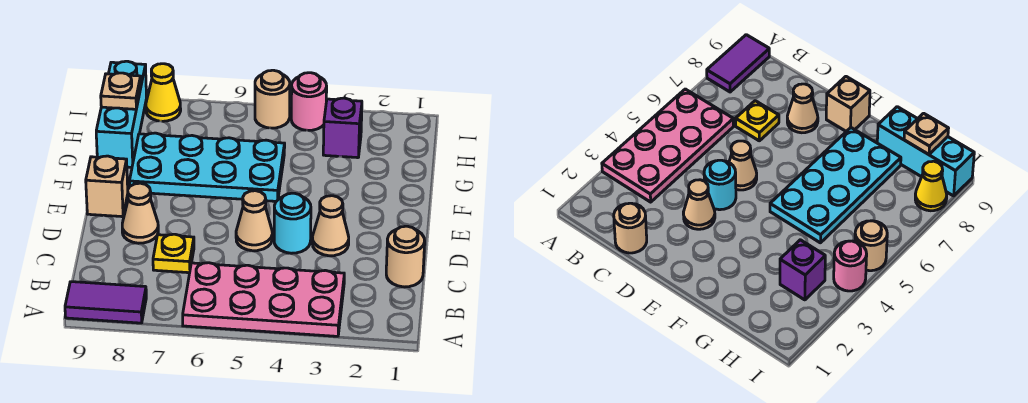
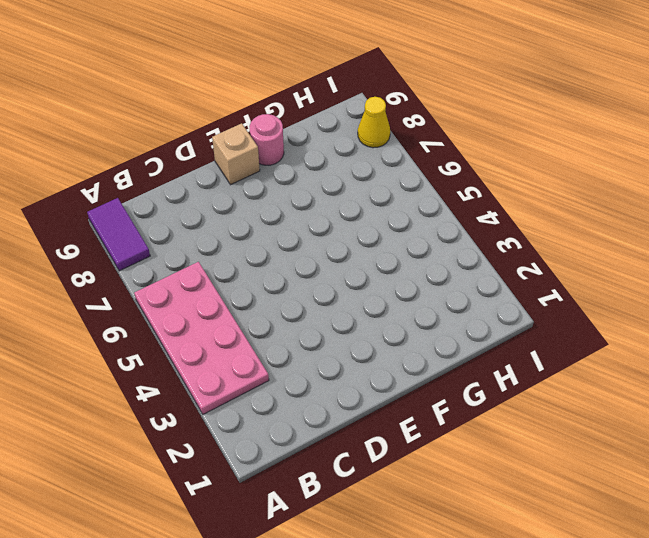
pink 1x1 round brick [249,114,284,165] -> pink 1x1 round brick moved to [291,73,327,130]
none -> tan 1x1 round brick [386,226,425,287]
none -> yellow 1x1 plate [153,234,194,273]
none -> tan 1x1 cone [312,196,349,256]

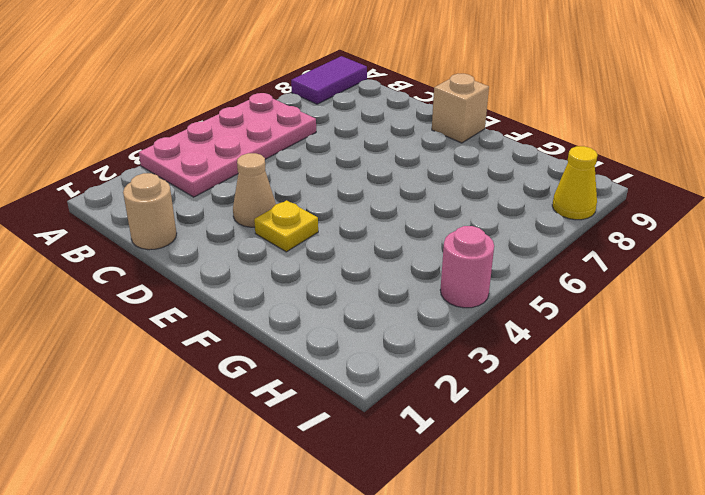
yellow 1x1 plate [254,200,318,252] -> yellow 1x1 plate moved to [153,234,194,273]
none -> cyan 1x1 round brick [274,193,311,253]
none -> tan 1x1 cone [236,191,272,251]
none -> tan 1x1 cone [122,183,158,243]

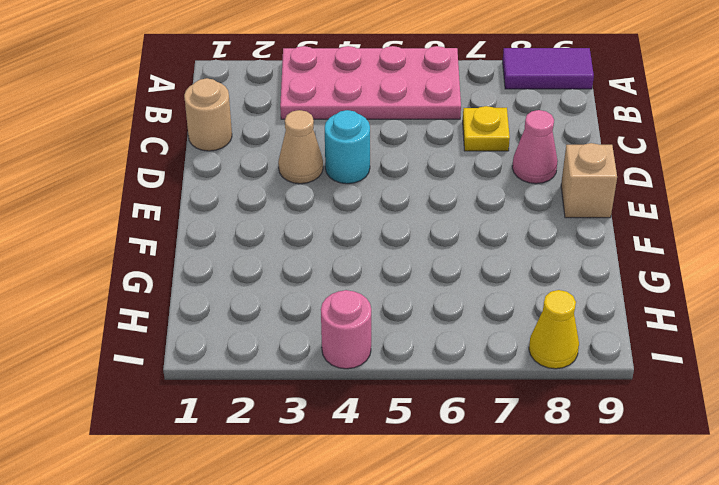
pink 1x1 cone [512,110,558,184] -> tan 1x1 cone [122,183,158,243]
none -> tan 1x1 cone [236,191,272,251]
none -> cyan 2x4 plate [129,133,285,201]
none -> cyan 1x3 brick [96,61,147,167]

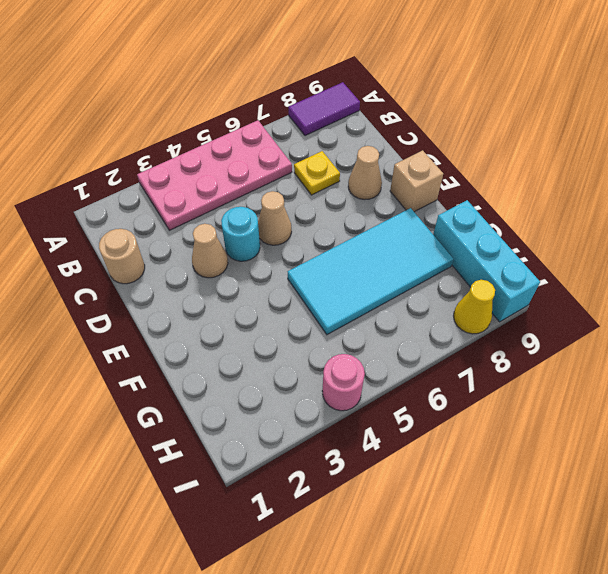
cyan 2x4 tile [288,208,453,335] -> cyan 2x4 plate [129,133,285,201]
none -> purple 1x1 brick [323,98,362,158]
none -> tan 1x1 round brick [255,70,290,128]
none -> tan 1x1 plate [101,73,141,109]

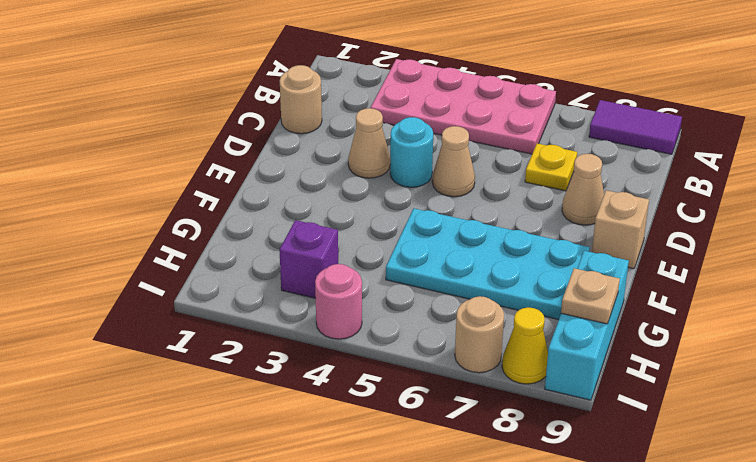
tan 1x1 round brick [455,296,504,373] -> tan 1x1 round brick moved to [255,70,290,128]

